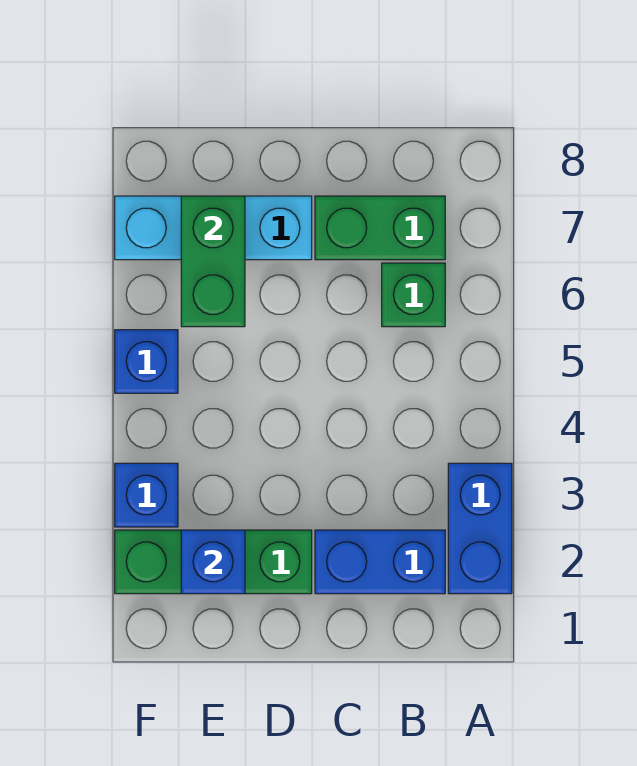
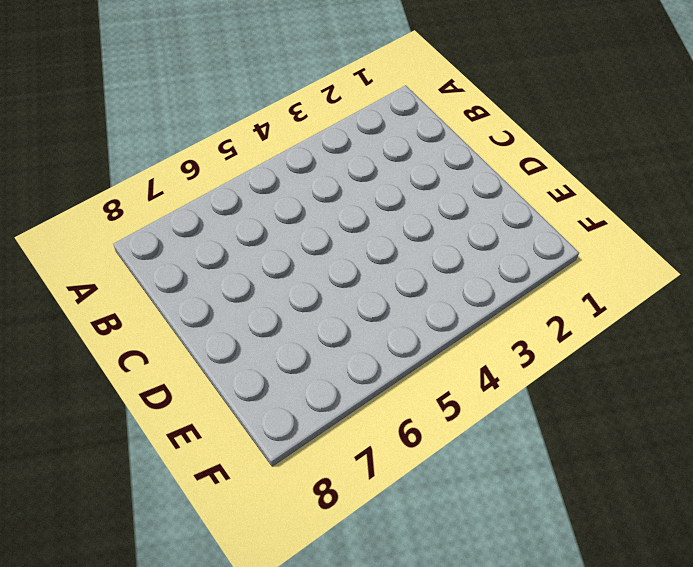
none -> blue 1x2 brick [448,463,512,594]
none -> blue 1x2 brick [315,530,445,594]

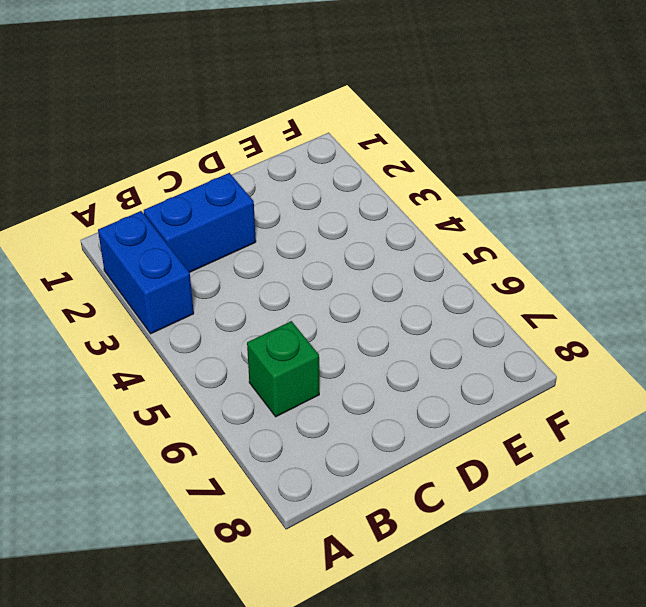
none -> green 1x2 brick [315,196,445,260]
none -> green 1x3 brick [115,530,312,594]

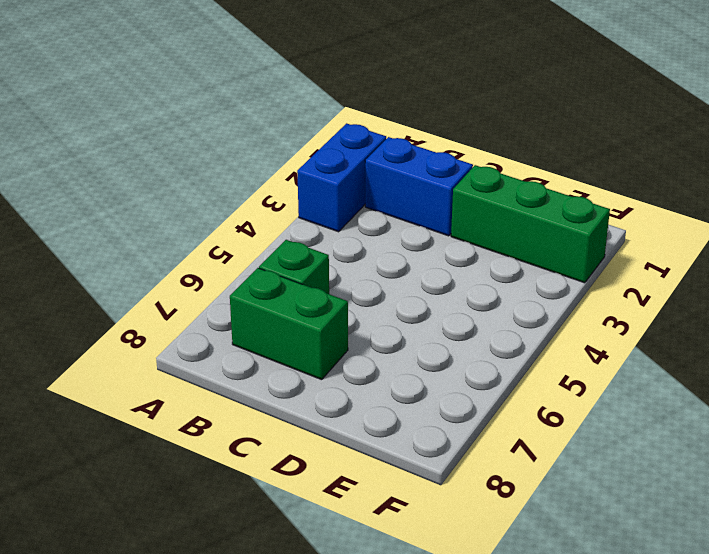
none -> cyan 1x3 brick [115,196,312,260]
none -> blue 1x1 brick [115,463,178,527]

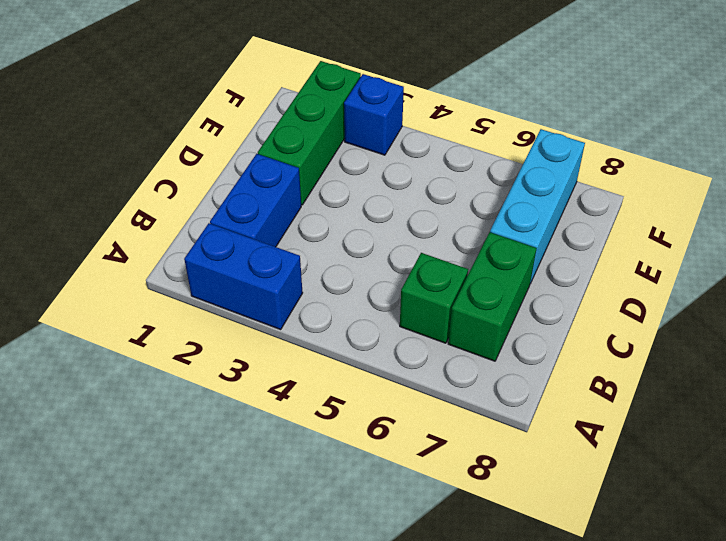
none -> blue 1x1 brick [115,330,178,393]
none -> blue 1x1 brick [181,530,245,594]

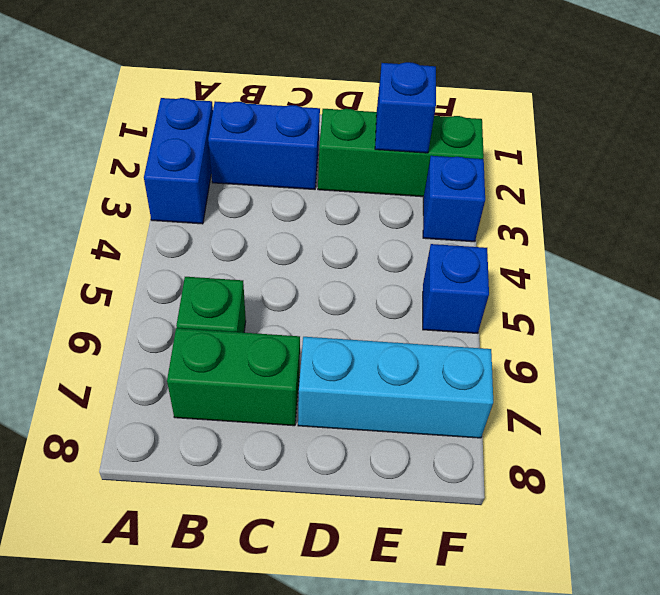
none -> green 1x2 brick [181,196,245,327]

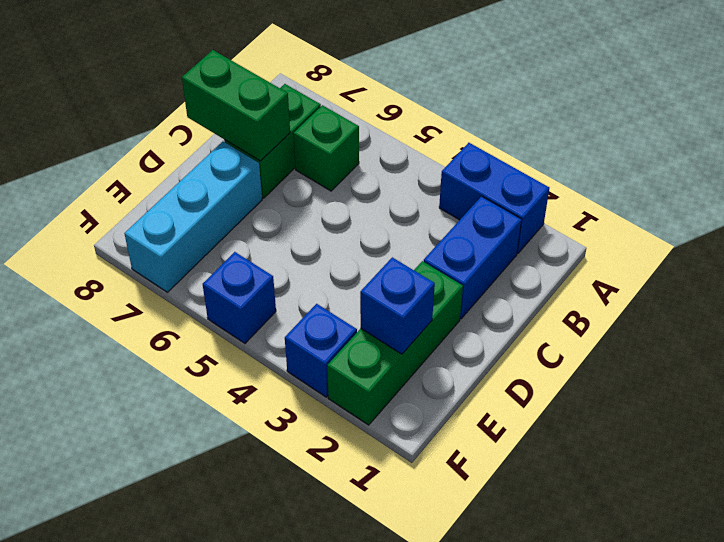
green 1x2 brick [182,50,290,161] -> green 1x2 brick moved to [181,196,245,327]

